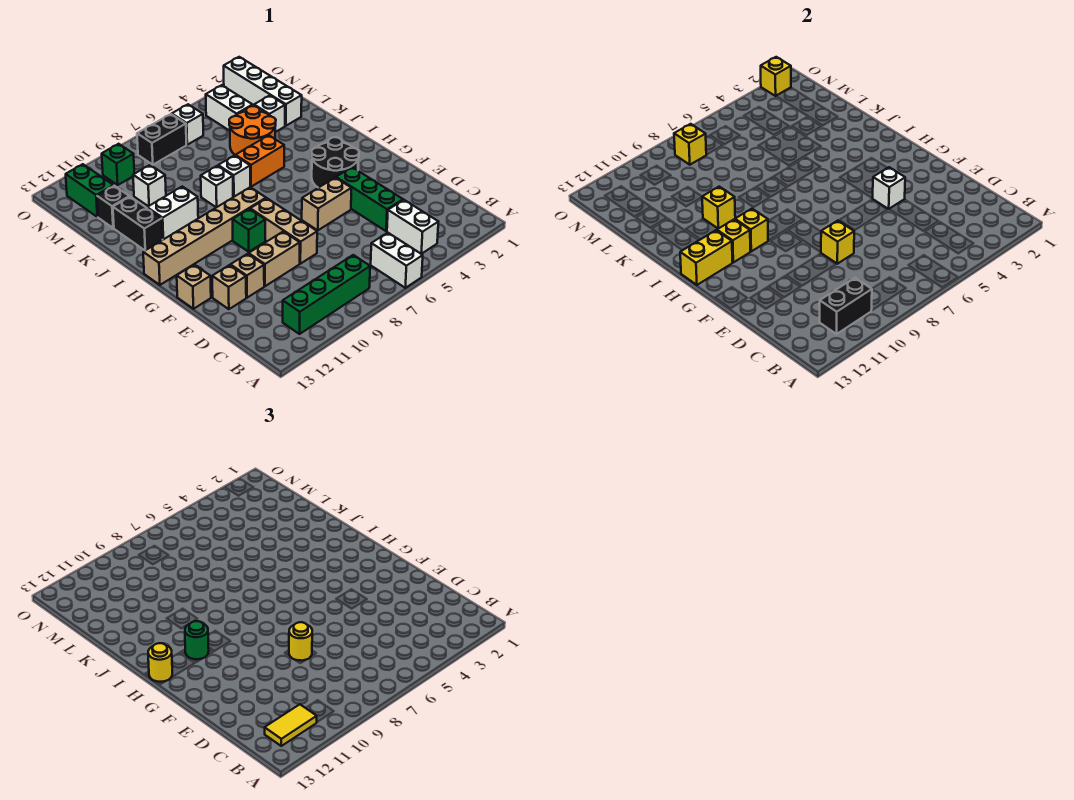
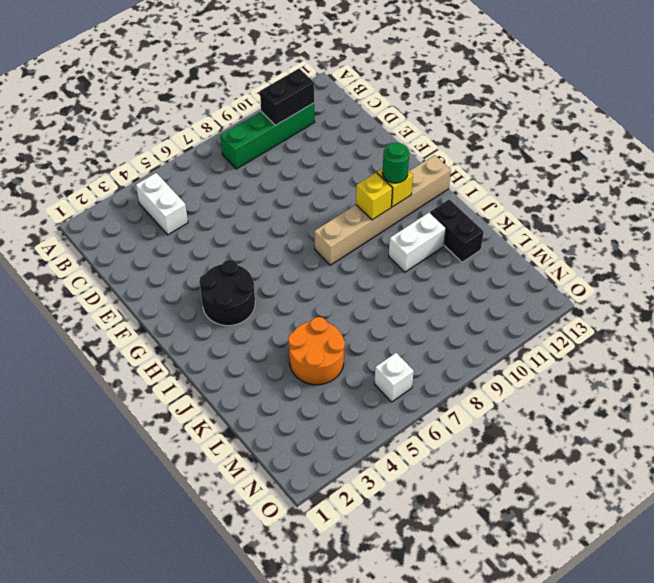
none -> white 1x2 brick [371,233,423,288]
none -> green 1x3 brick [336,167,403,231]
none -> tan 1x3 brick [250,198,317,264]
none -> tan 1x2 brick [249,231,300,286]

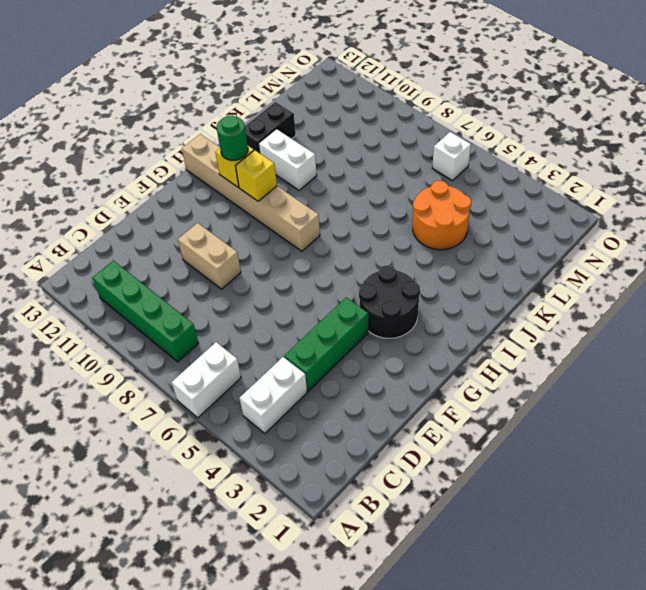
none -> tan 1x3 brick [250,198,317,264]
none -> tan 1x1 brick [231,254,264,298]
none -> tan 1x1 brick [212,265,246,309]
none -> tan 1x2 brick [302,178,352,230]

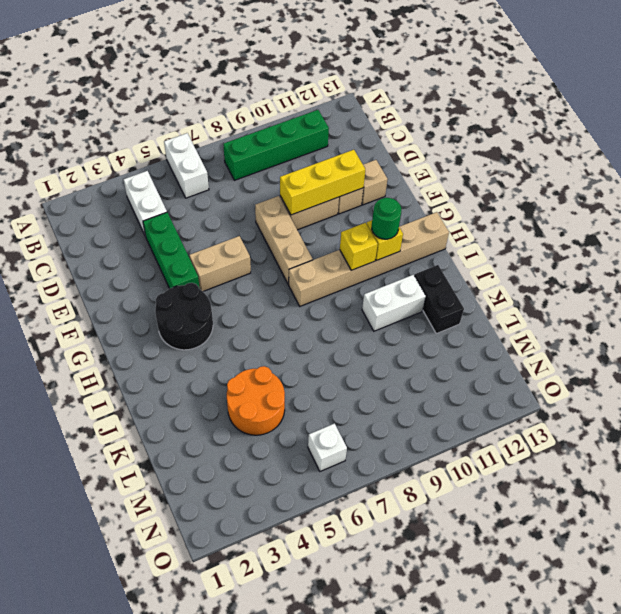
yellow 1x3 brick [280,150,365,215] -> none
none -> tan 1x1 brick [177,265,211,309]
none -> green 1x1 brick [233,209,265,252]
none -> orange 1x2 brick [235,135,284,187]
none -> white 1x1 brick [218,155,250,197]

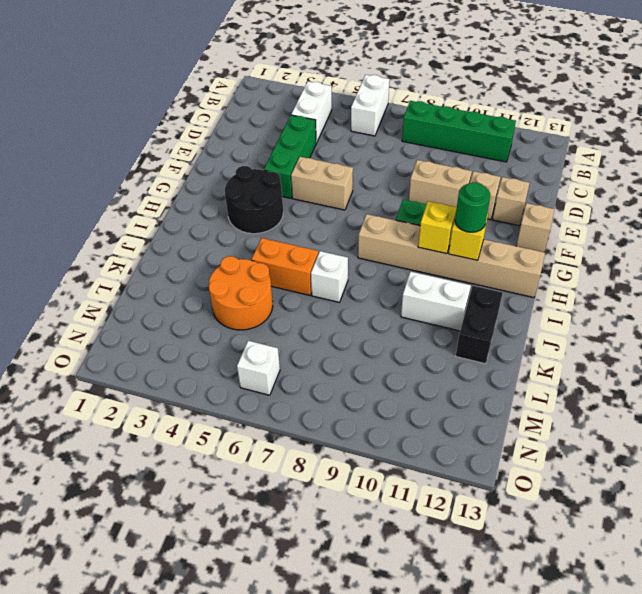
none -> tan 1x3 brick [250,198,317,264]
none -> white 1x1 brick [201,166,233,207]
none -> white 1x4 brick [224,57,302,126]
none -> white 1x1 brick [254,95,285,132]

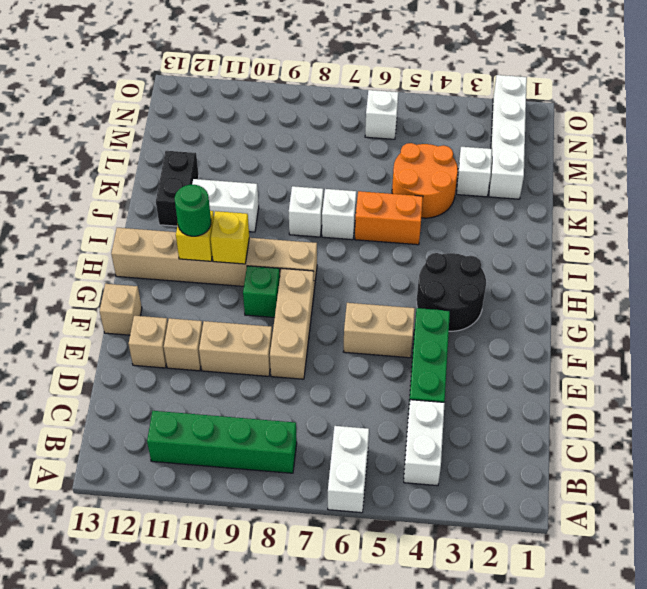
none -> white 1x1 brick [133,165,166,206]
none -> black 1x1 brick [97,186,129,228]
none -> white 1x2 brick [206,85,253,131]
none -> green 1x2 brick [66,164,113,217]

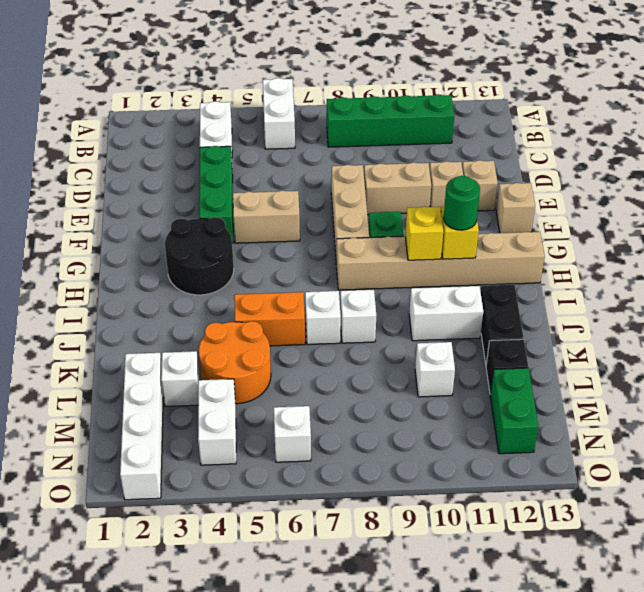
none -> black 1x2 brick [137,114,186,165]
none -> green 1x1 brick [102,144,134,185]
none -> black 1x2 brick [820,278,872,334]
none -> yellow 1x1 brick [821,221,854,264]

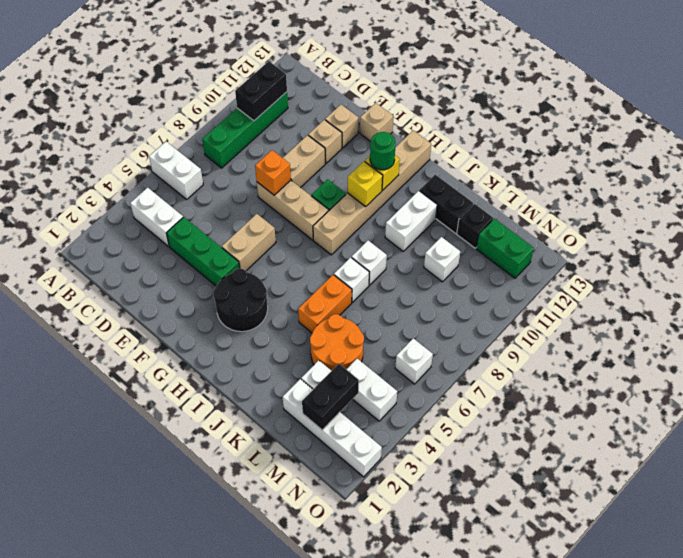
orange 1x1 brick [255,150,291,195] -> yellow 1x1 brick [821,221,854,264]
black 1x2 brick [302,364,359,430] -> black 1x2 brick moved to [137,114,186,165]
none -> green 1x1 brick [102,144,134,185]
none -> white 1x1 brick [872,167,905,209]
none -> yellow 1x2 brick [680,230,732,285]
none -> yellow 1x1 brick [702,187,735,229]

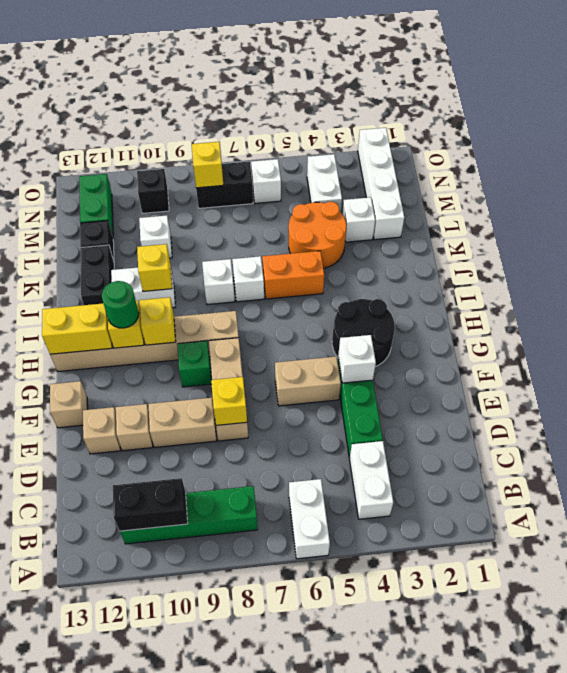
black 1x1 brick [137,169,169,213] -> green 1x1 brick [102,144,134,185]
none -> yellow 1x1 brick [761,57,791,96]
none -> yellow 1x2 tile [265,704,317,746]
none -> yellow 1x1 round brick [289,622,312,661]
none -> yellow 1x1 round brick [148,643,172,682]

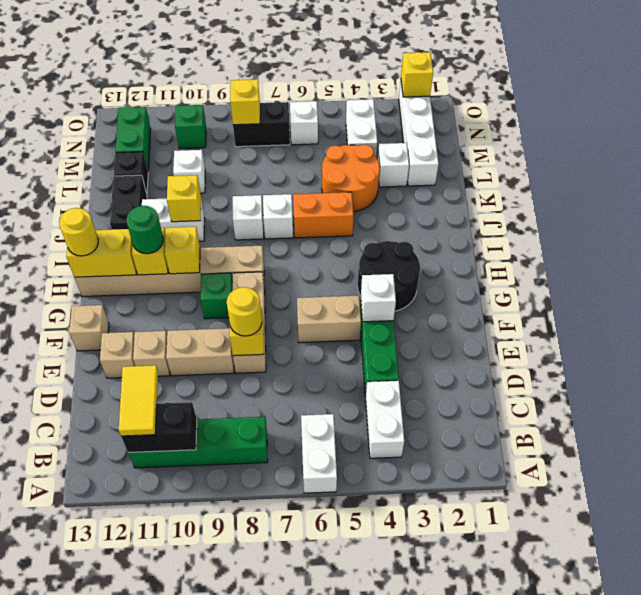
yellow 1x2 tile [119,365,158,436] -> yellow 1x2 tile turned to [265,704,317,746]

